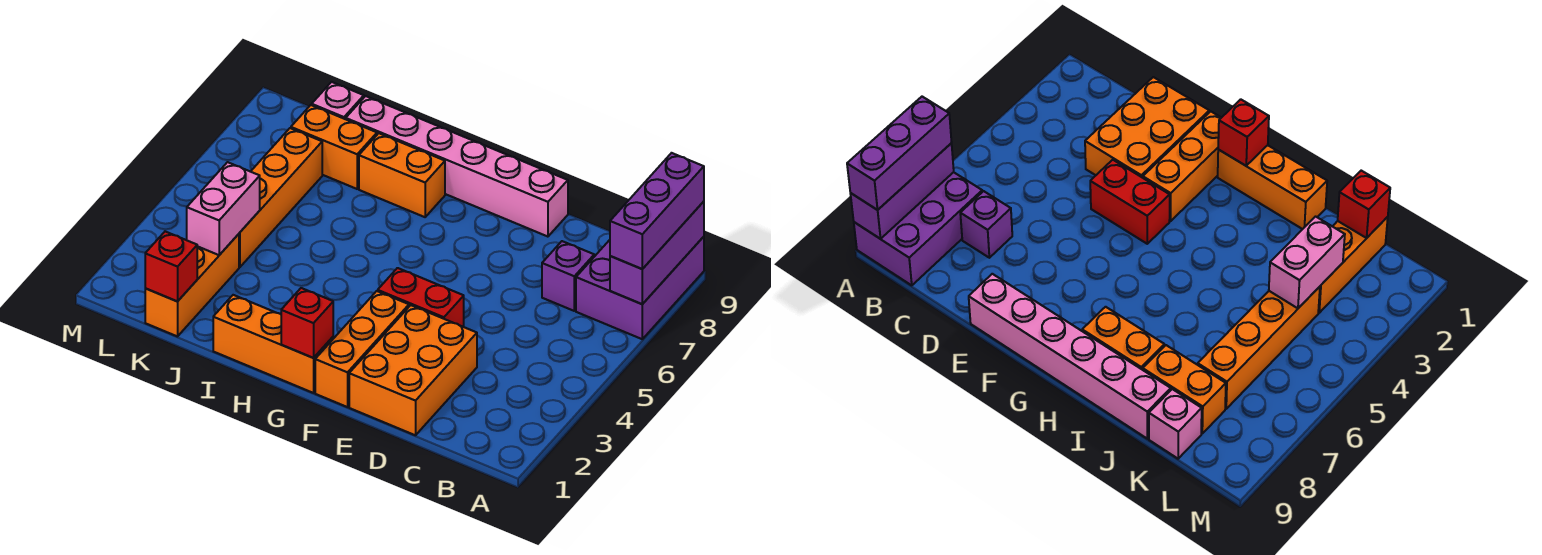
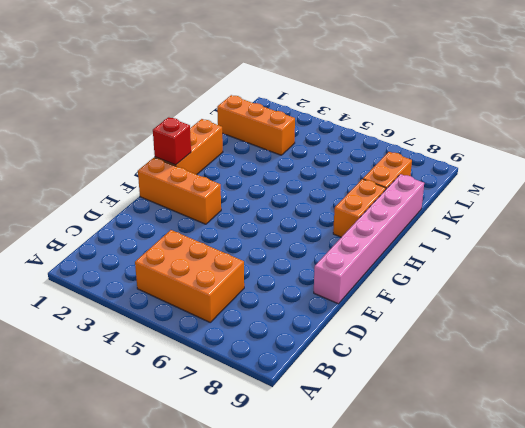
orange 2x3 brick [135,230,244,322] -> orange 2x3 brick moved to [349,305,477,435]
none -> purple 2x3 brick [576,237,704,339]
none -> purple 1x1 brick [542,241,594,311]
none -> red 1x2 brick [378,268,464,327]

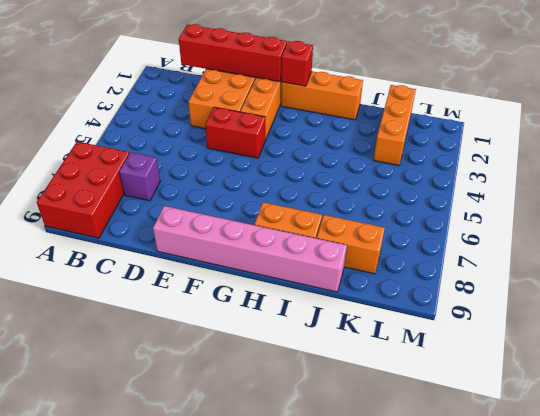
red 2x3 brick [37,142,129,238] -> purple 2x3 brick [576,237,704,339]
red 1x4 brick [179,24,287,82] -> none
none -> orange 1x4 brick [239,128,322,267]
none -> pink 1x1 brick [312,82,364,119]
none -> purple 1x3 brick [610,201,704,304]

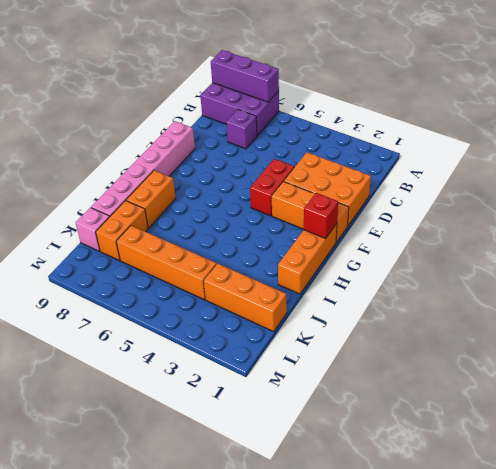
none -> red 1x1 brick [145,232,197,301]
none -> pink 1x2 brick [187,162,260,255]
none -> purple 1x3 brick [610,153,704,269]

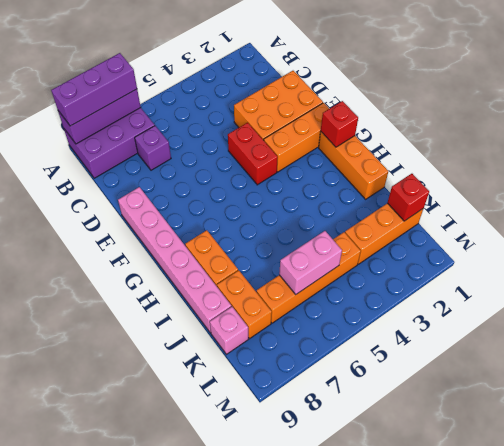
pink 1x2 brick [279,231,342,295] -> pink 1x2 brick moved to [187,162,260,255]

